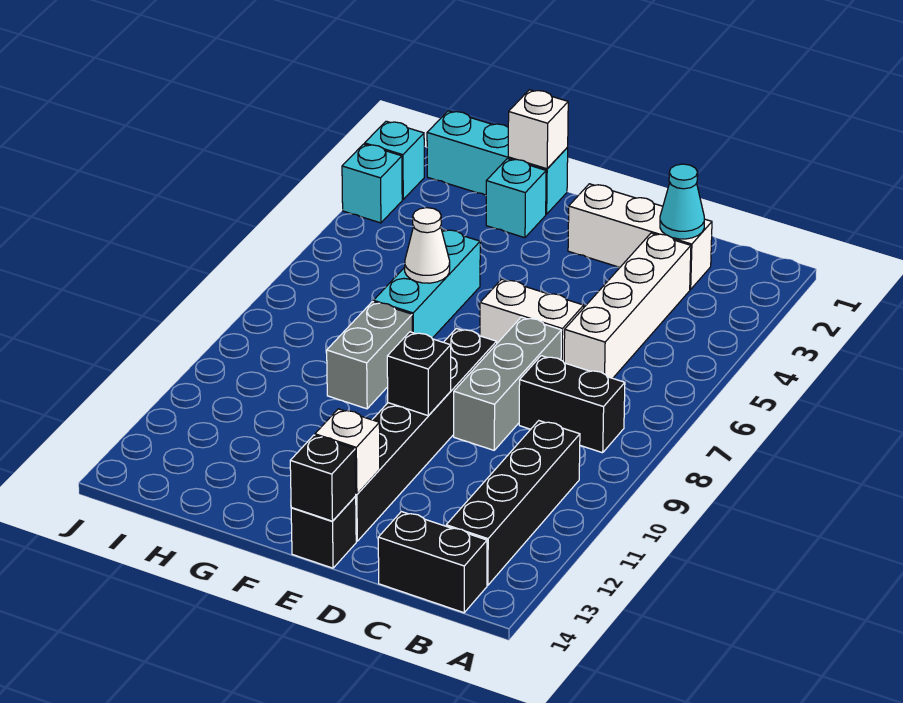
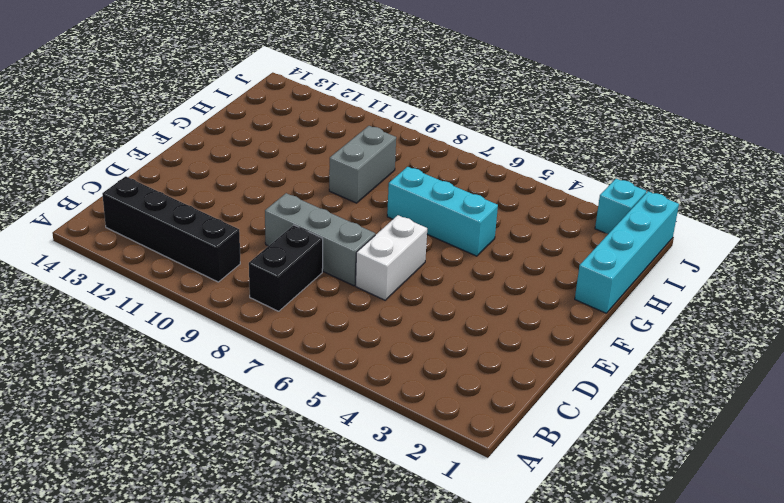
cyan 1x4 brick [575,191,679,313] -> cyan 1x3 brick [427,111,568,214]
grey 1x2 brick [329,126,396,203] -> grey 1x2 brick turned to [327,302,412,409]
none -> black 1x2 brick [378,512,487,613]
none -> white 1x3 brick [568,184,712,289]
none -> white 1x4 brick [564,233,691,378]

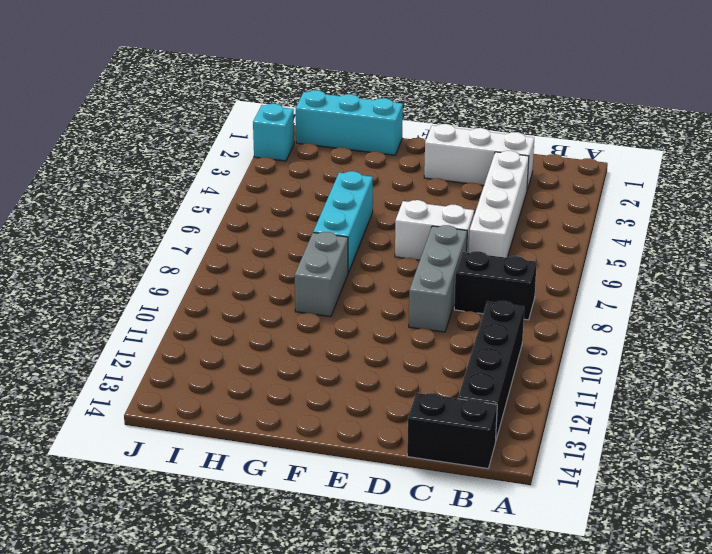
none -> black 1x6 brick [355,328,497,541]
none -> black 1x1 brick [291,497,356,568]
none -> cyan 1x1 brick [486,159,546,238]

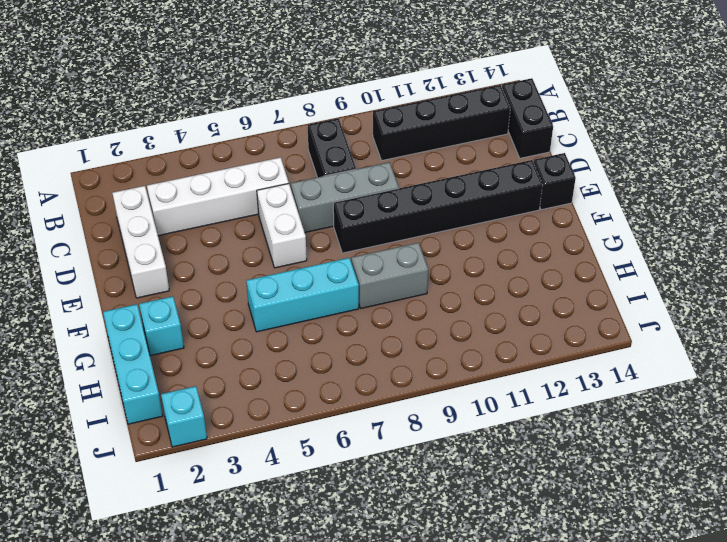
none -> cyan 1x1 brick [342,144,402,223]
none -> cyan 1x1 cone [660,164,704,239]
none -> black 1x1 brick [387,332,451,416]

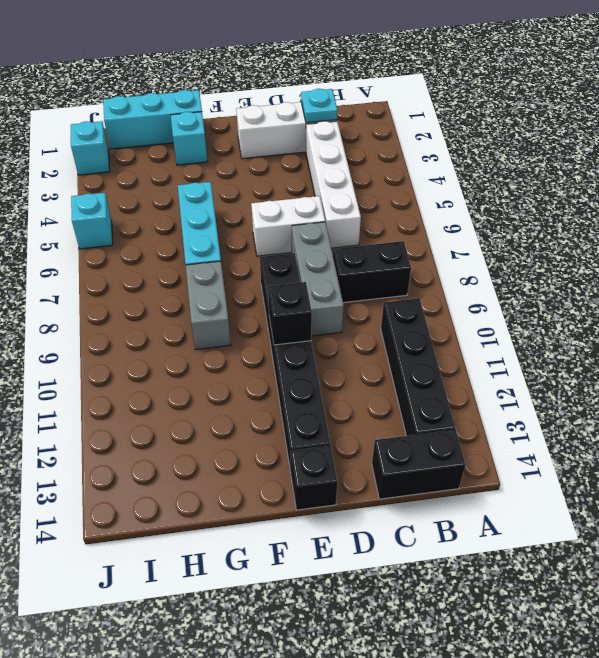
cyan 1x1 plate [301,89,337,123] -> cyan 1x1 cone [660,164,704,239]
cyan 1x1 brick [71,193,113,249] -> cyan 1x1 brick moved to [342,144,402,223]
none -> white 1x1 brick [315,409,380,494]
none -> black 1x1 brick [290,435,356,521]
none -> white 1x1 brick [508,90,568,169]

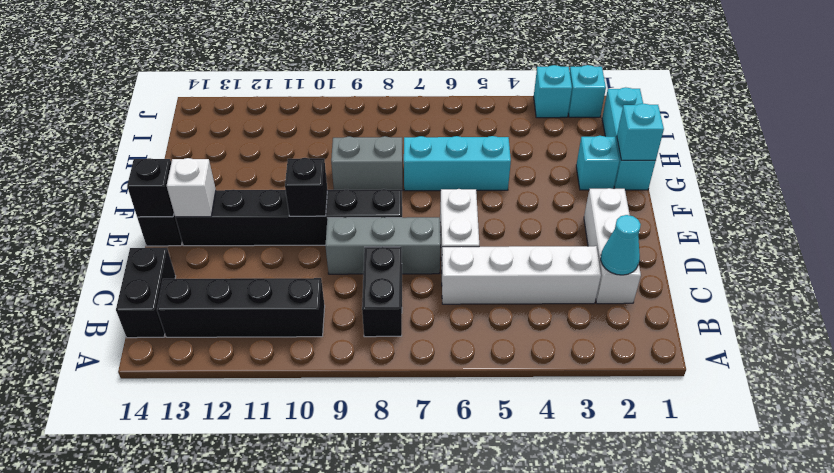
cyan 1x1 brick [617,104,664,161] -> white 1x1 brick [508,90,568,169]
none -> white 1x1 cone [405,208,450,283]

